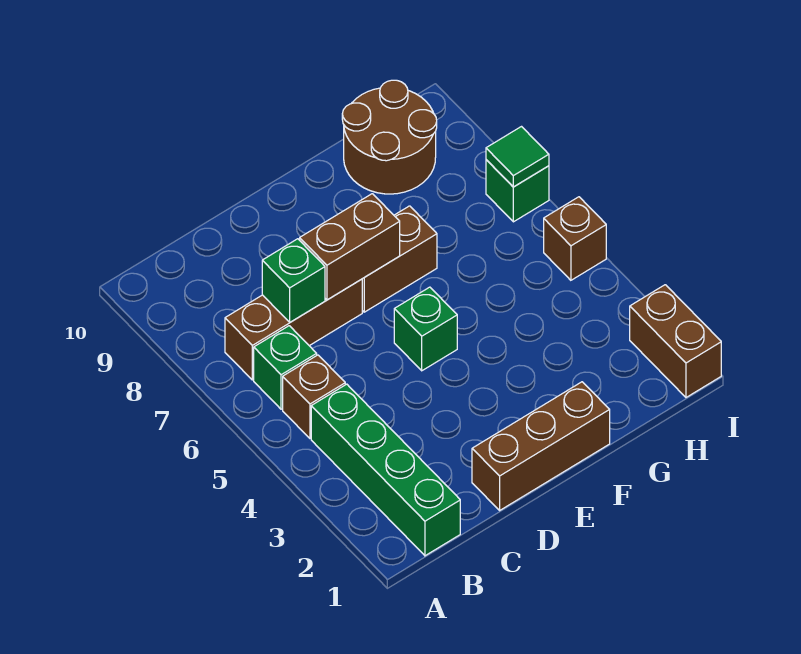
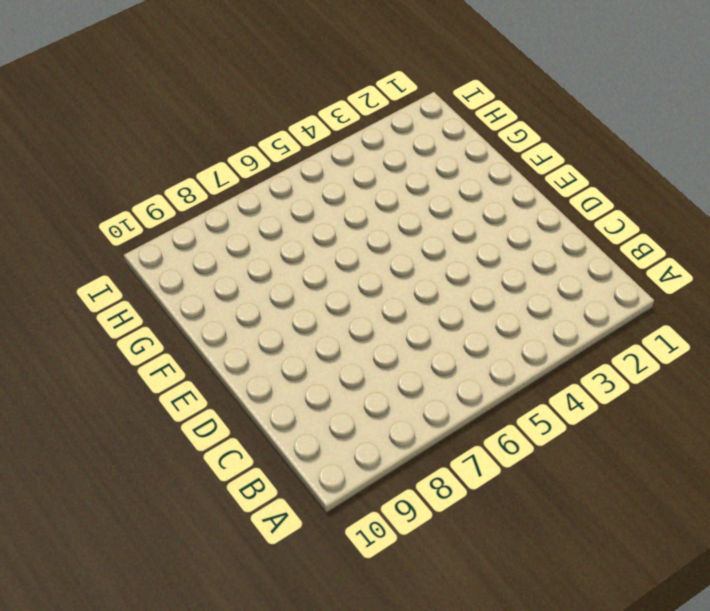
none -> green 1x4 brick [311,384,460,556]
none -> brown 1x1 brick [283,355,345,438]
none -> green 1x1 brick [254,326,317,409]

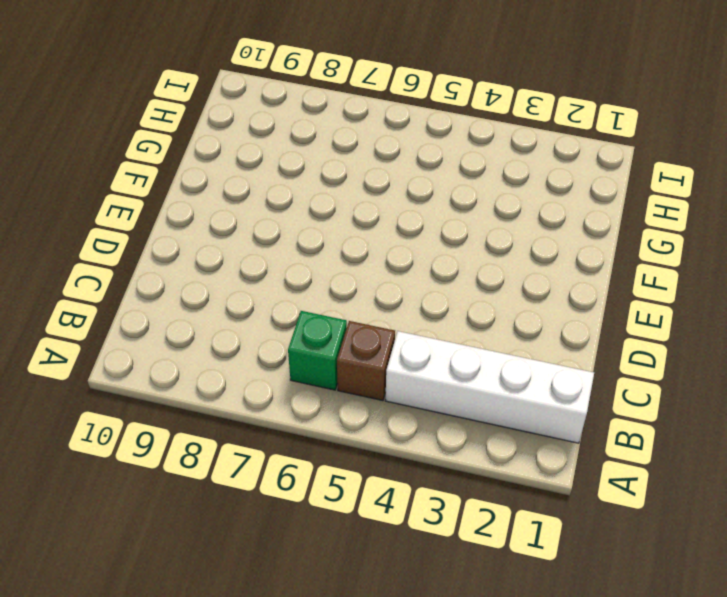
white 1x4 brick [385,331,594,443] -> green 1x4 brick [311,384,460,556]
none -> brown 1x3 brick [225,279,362,380]
none -> brown 1x3 brick [472,382,610,510]
none -> green 1x1 brick [394,287,457,371]

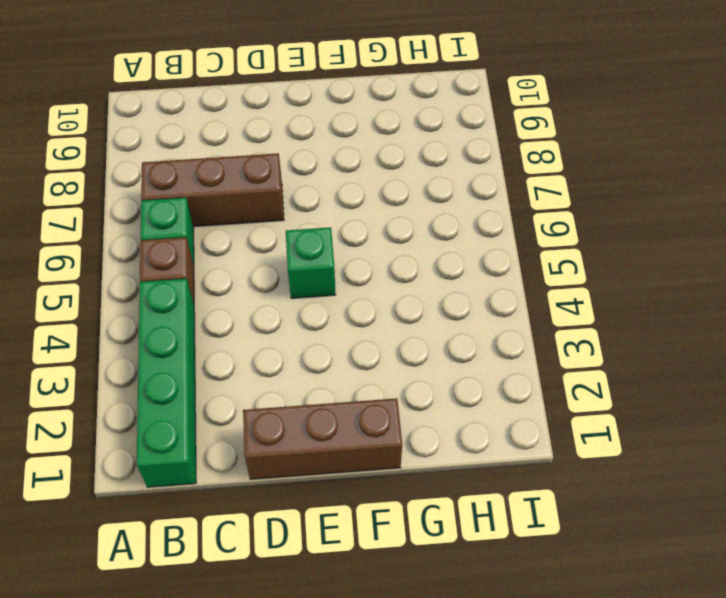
none -> brown 1x2 brick [362,206,437,312]
none -> brown 2x2 round brick [342,80,437,194]
none -> brown 1x2 brick [630,285,721,397]

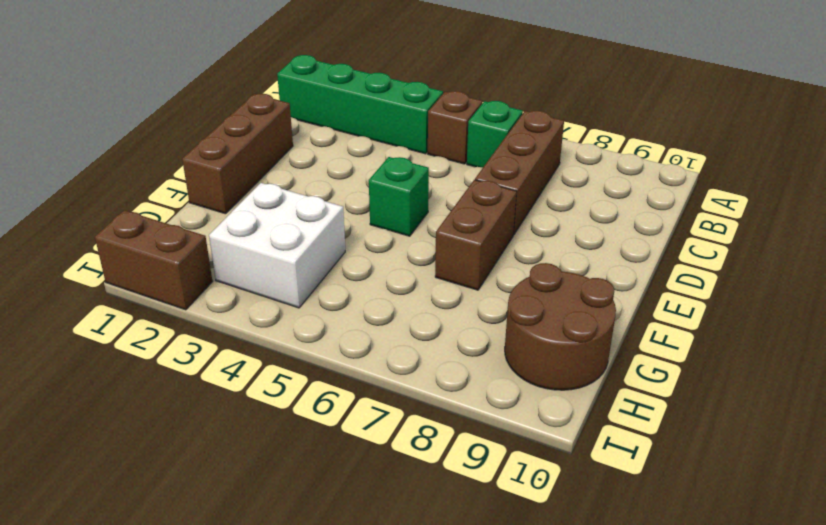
white 2x2 brick [209,183,345,308] -> none
none -> brown 1x1 brick [544,197,606,280]
none -> green 1x1 brick [486,160,549,222]
none -> green 1x1 brick [262,239,325,322]

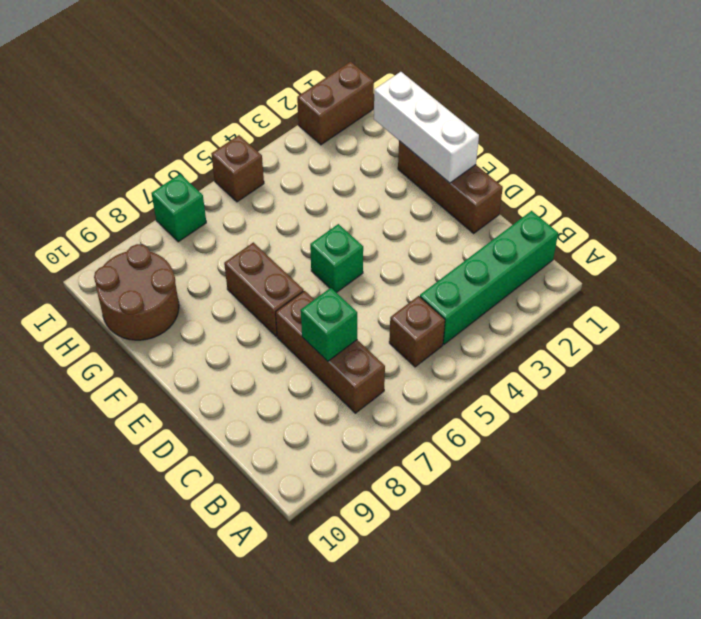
white 1x3 brick [374,72,479,183] -> none
none -> green 1x1 brick [254,326,317,409]
none -> brown 1x2 brick [300,194,400,300]
none -> green 1x1 tile [486,127,549,187]

